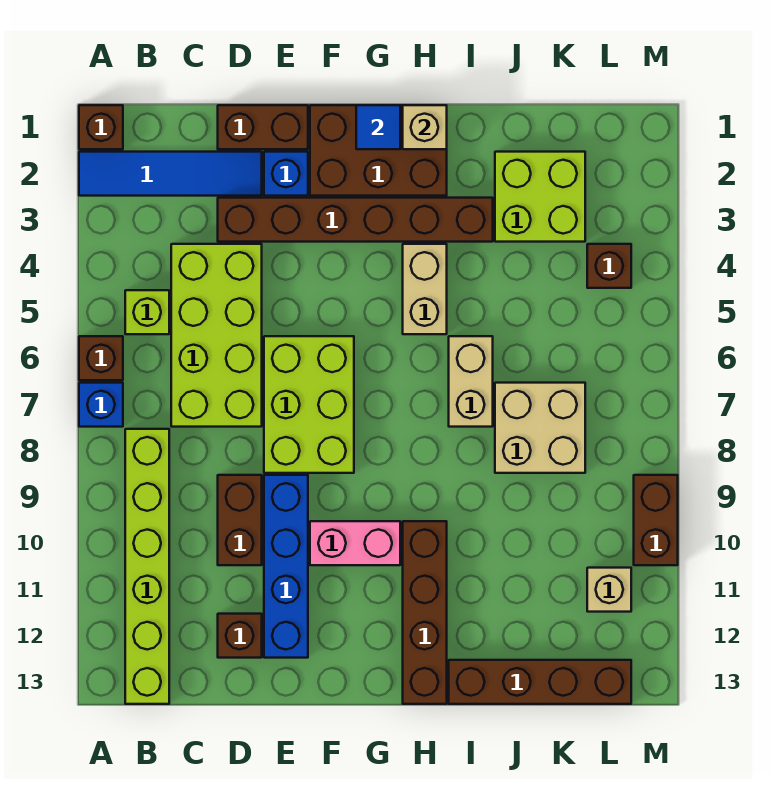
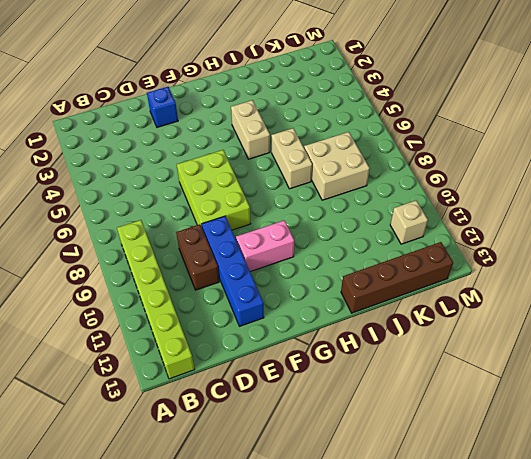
none -> brown 1x1 brick [79,105,123,149]
none -> blue 1x4 tile [79,152,262,196]
none -> brown 1x1 brick [79,336,123,380]

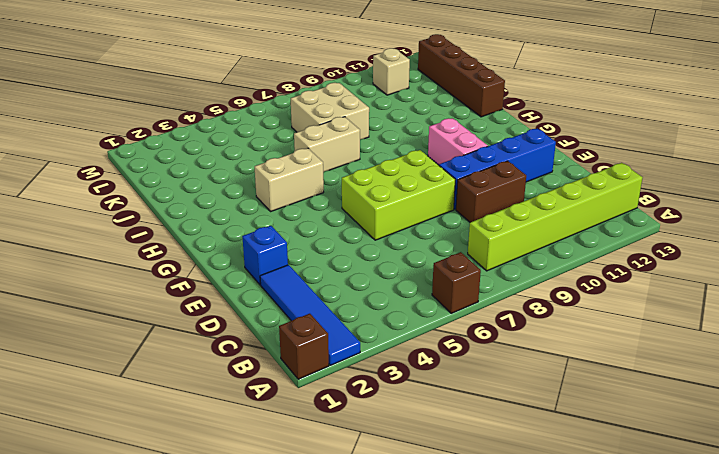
none -> blue 1x1 brick [79,383,123,427]
none -> lime 1x1 brick [125,290,169,334]
none -> lime 2x4 brick [171,244,262,427]

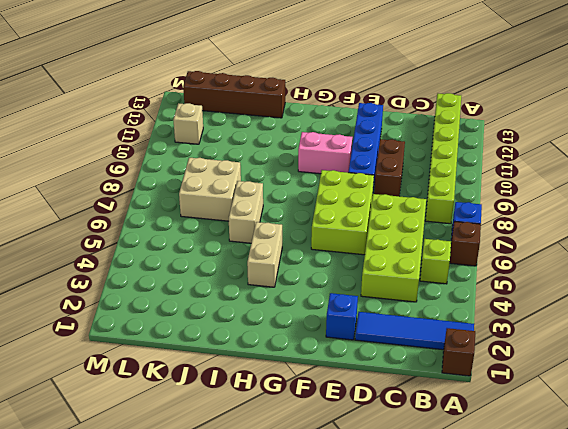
none -> brown 1x2 brick [218,105,308,149]
none -> brown 1x6 brick [218,198,493,242]
none -> brown 1x1 brick [218,614,262,658]

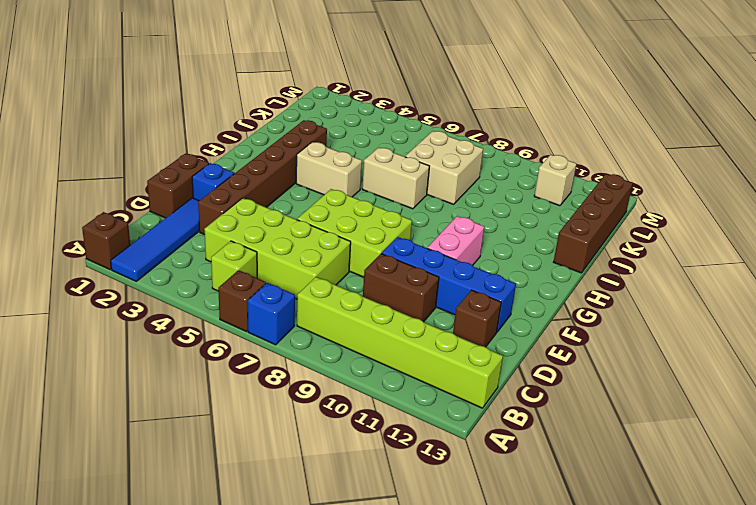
none -> brown 2x3 brick [310,105,447,196]
none -> brown 1x4 brick [403,521,447,704]
none -> lime 2x2 brick [495,152,585,242]

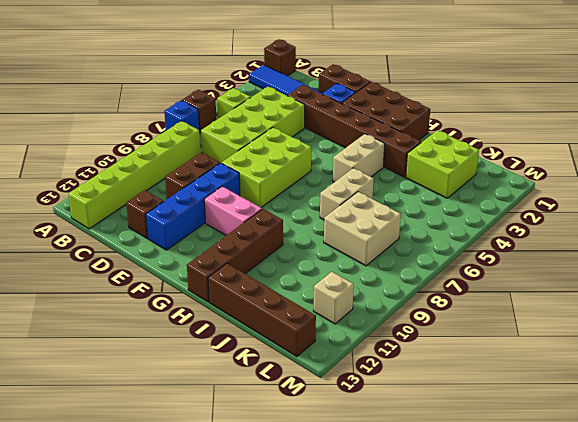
none -> brown 1x1 brick [587,244,631,288]
none -> brown 1x2 brick [634,475,678,565]
none -> blue 1x1 tile [356,105,400,149]

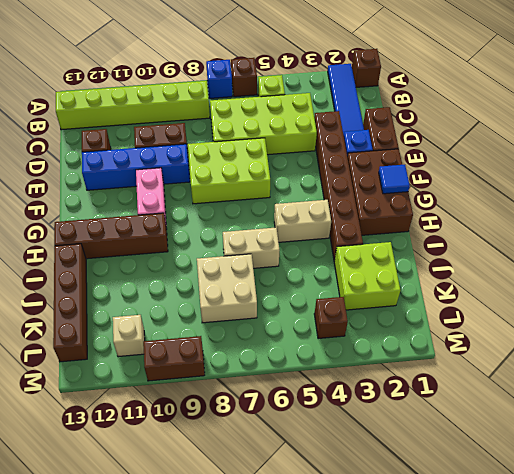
none -> tan 1x1 brick [403,105,447,149]

